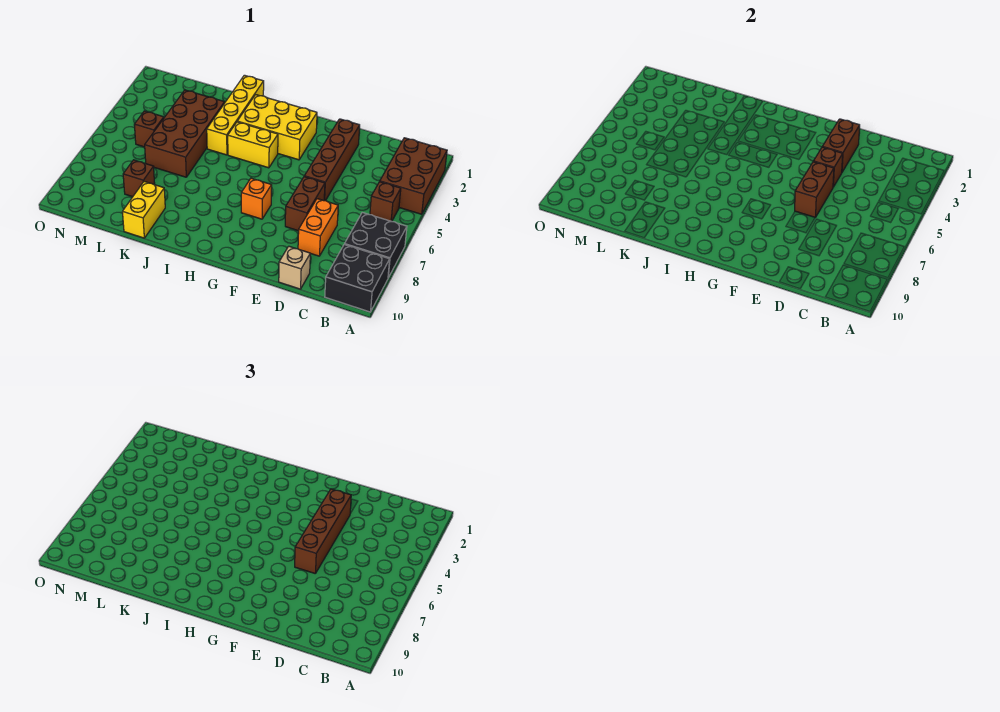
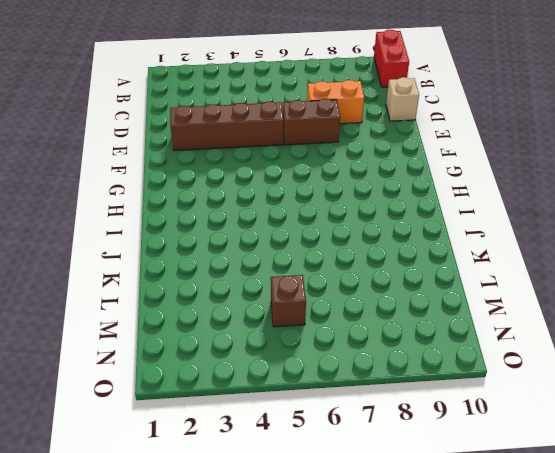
red 1x2 brick [374,30,409,87] -> black 2x2 brick [325,245,390,312]
none -> brown 2x3 brick [380,138,447,214]
none -> black 2x2 brick [344,213,407,278]
none -> brown 1x1 brick [370,182,401,222]

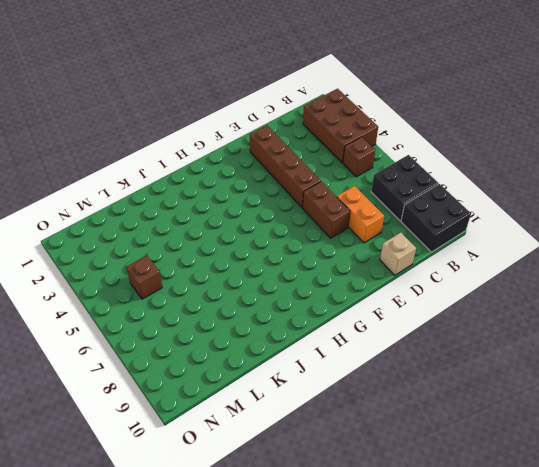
none -> yellow 2x3 brick [237,95,317,160]
none -> orange 1x1 brick [241,178,272,219]
none -> yellow 1x2 brick [228,122,278,168]

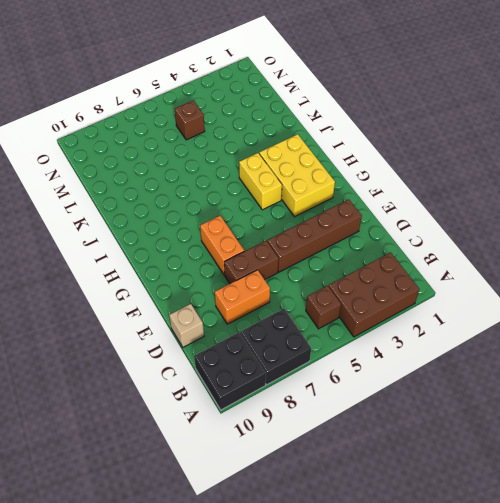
orange 1x2 brick [200,216,244,275] -> orange 1x1 brick [241,178,272,219]
none -> yellow 1x4 brick [207,75,264,155]
none -> brown 2x4 brick [145,90,225,177]
none -> yellow 1x2 brick [122,182,165,238]

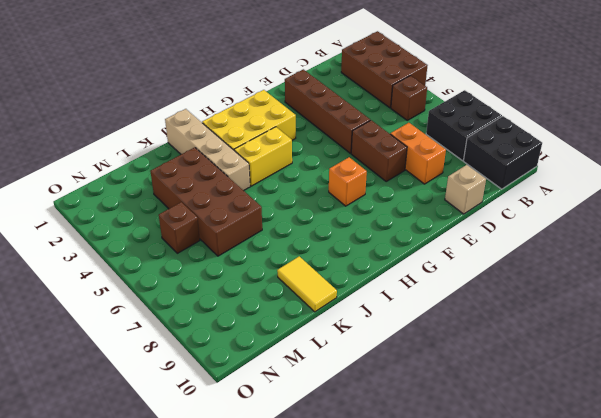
tan 1x4 brick [165,109,250,191] -> yellow 1x4 brick [207,75,264,155]
yellow 1x2 tile [277,256,337,312] -> yellow 1x2 brick [122,182,165,238]
none -> brown 1x1 brick [123,160,155,197]
none -> brown 1x2 brick [822,119,860,172]
none -> brown 1x1 brick [813,147,843,187]

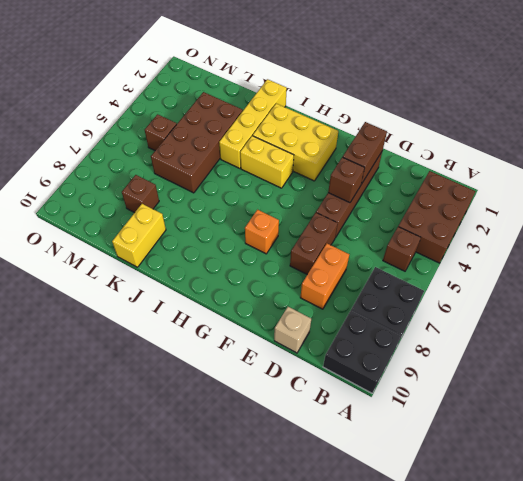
none -> brown 1x2 brick [795,162,834,218]
none -> brown 1x4 brick [295,489,351,574]

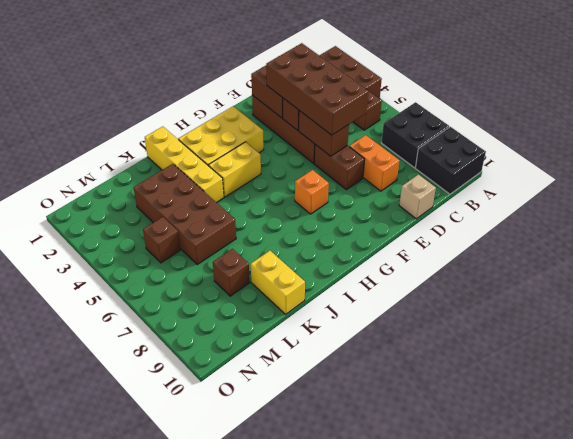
brown 2x4 brick [266,43,369,135] -> brown 1x4 brick [295,489,351,574]

